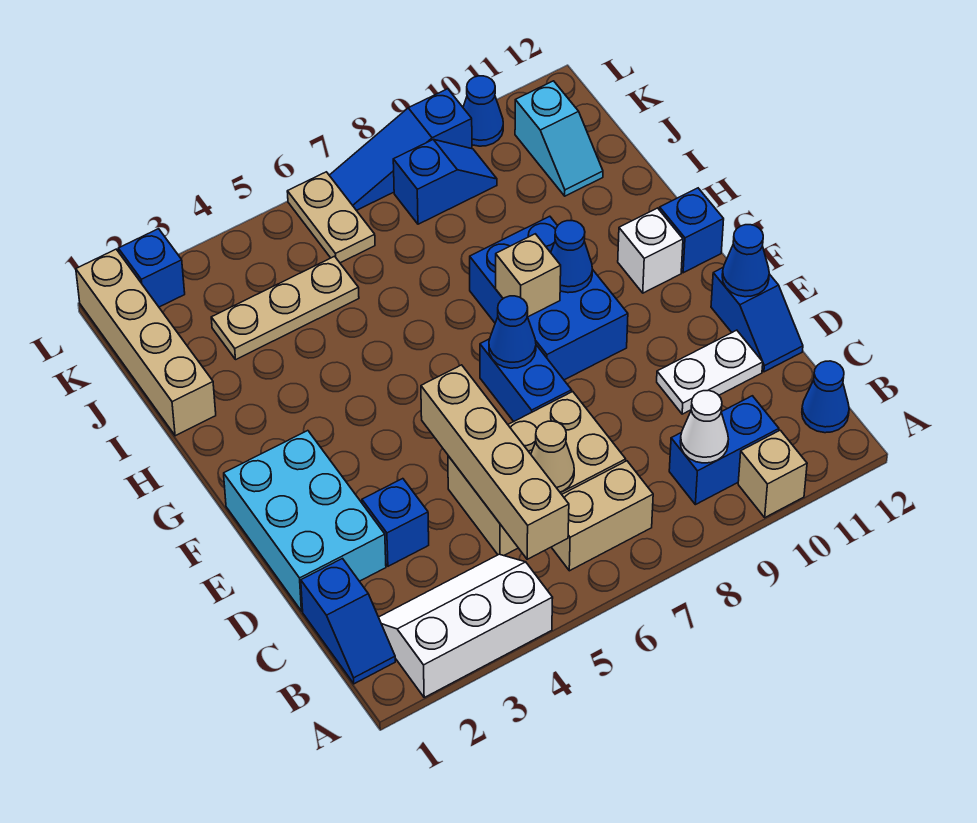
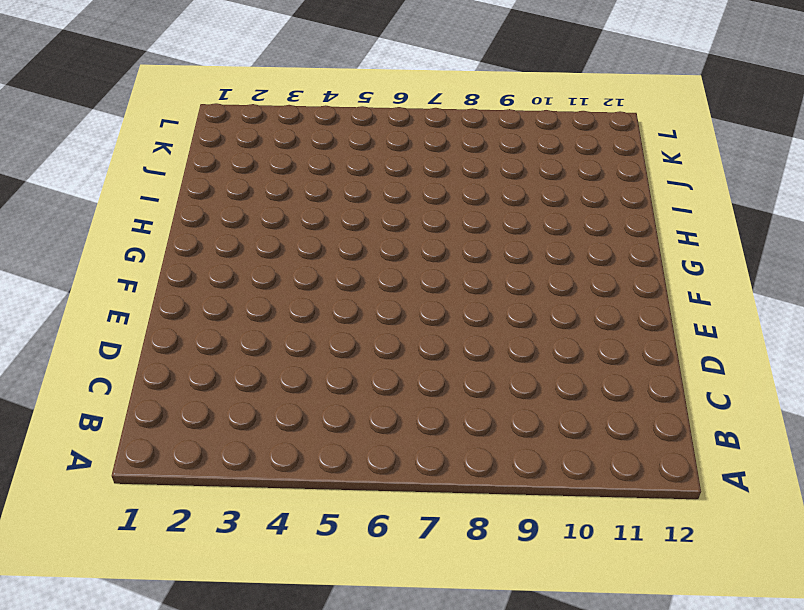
none -> white 2x3 slope [379,554,553,697]
none -> tan 1x1 brick [738,430,807,517]
none -> blue 1x2 slope [301,559,395,684]
none -> tan 1x2 brick [551,461,653,571]

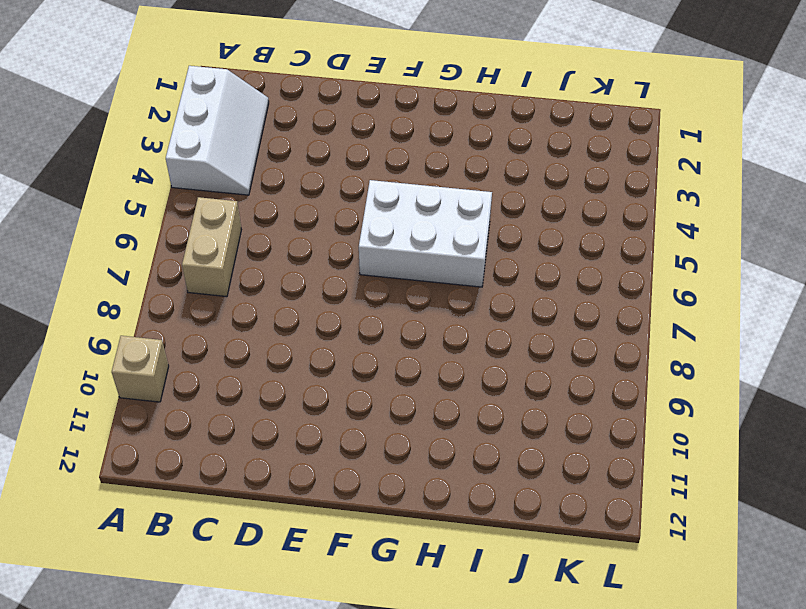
white 2x3 brick [359,180,492,287] -> none
none -> blue 1x2 slope [301,559,395,684]
none -> blue 1x2 brick [669,396,779,505]
none -> blue 1x1 cone [802,361,849,433]
none -> tan 2x3 brick [448,392,626,556]

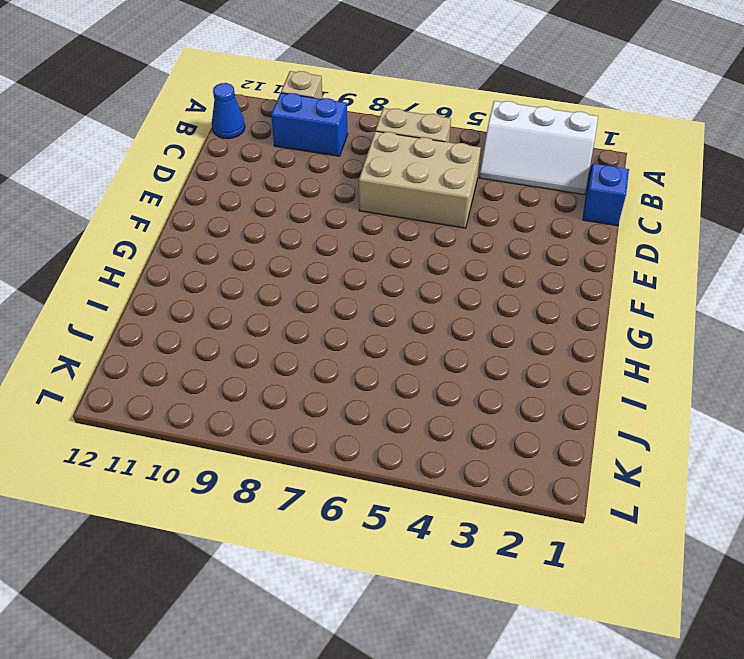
none -> cyan 2x3 brick [224,431,386,611]
none -> blue 1x1 brick [362,479,429,566]
none -> white 1x2 plate [657,330,763,414]
none -> blue 1x2 slope [711,268,803,372]

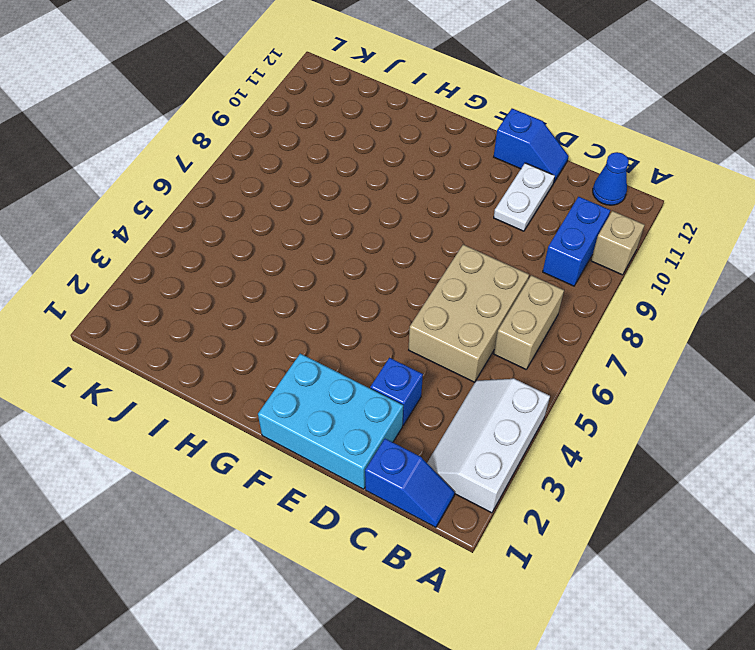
none -> blue 1x2 brick [480,339,572,422]
none -> blue 2x3 brick [470,216,628,380]
none -> white 1x1 brick [618,208,683,293]
none -> blue 1x1 brick [660,188,724,273]

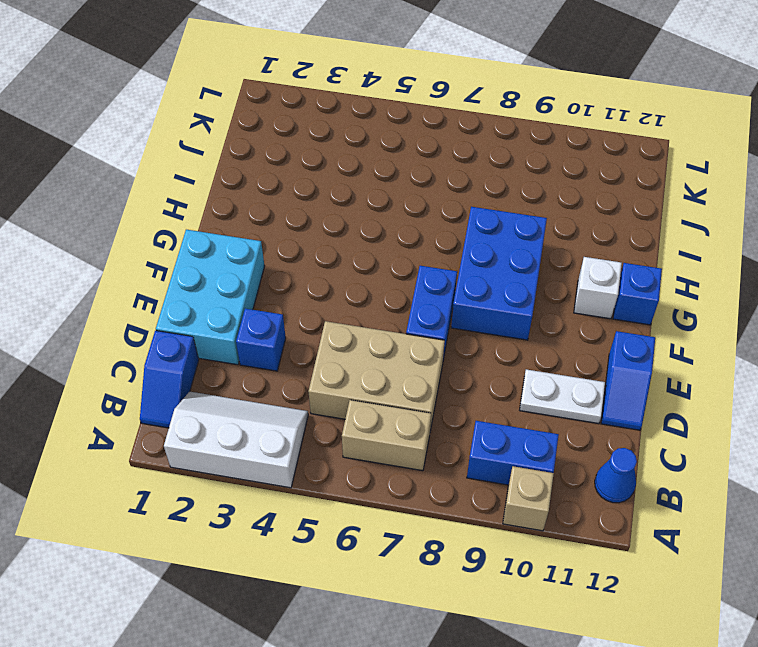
none -> tan 1x4 brick [76,249,216,436]
none -> tan 1x3 plate [211,256,359,359]
none -> cyan 1x2 slope [515,81,603,196]
none -> tan 1x2 plate [287,172,375,263]

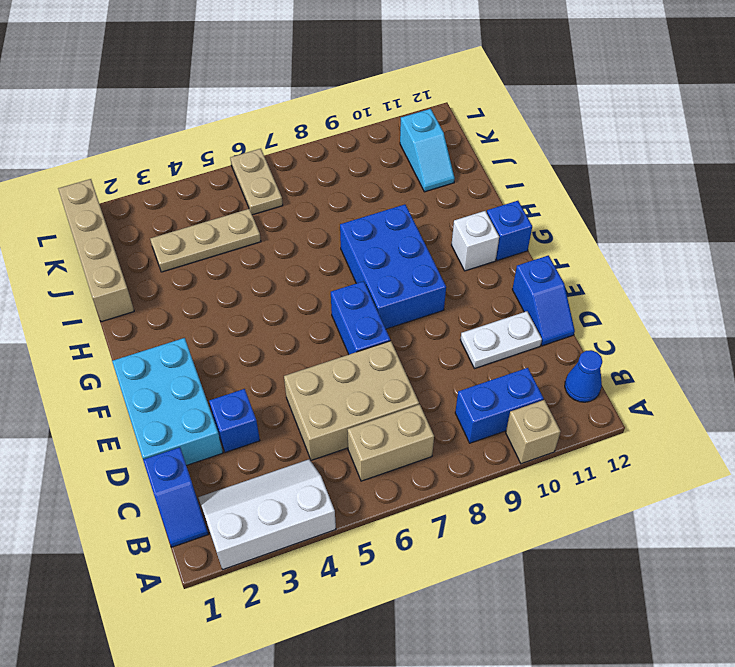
none -> blue 1x2 slope [393,140,497,224]
none -> blue 1x1 brick [118,229,185,307]
none -> blue 1x3 slope [329,89,472,210]
none -> blue 1x1 cone [463,76,503,146]

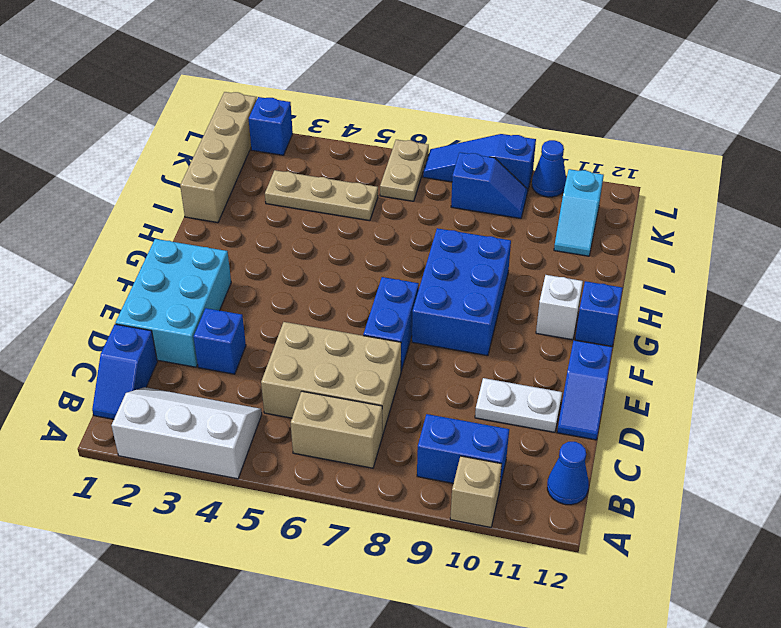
none -> tan 1x4 brick [421,365,569,559]
none -> white 1x1 cone [680,390,728,463]
none -> tan 1x1 cone [531,421,574,492]
none -> blue 1x1 cone [722,225,769,297]

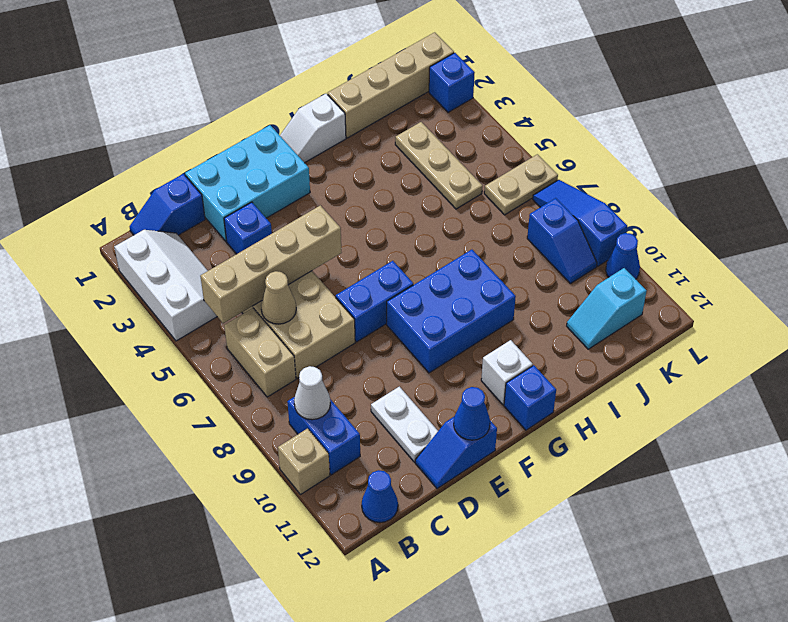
white 1x2 slope [280,94,346,163] -> none
none -> blue 1x1 cone [489,296,536,368]
none -> tan 1x1 brick [496,234,561,317]
none -> blue 1x1 cone [551,221,593,293]

